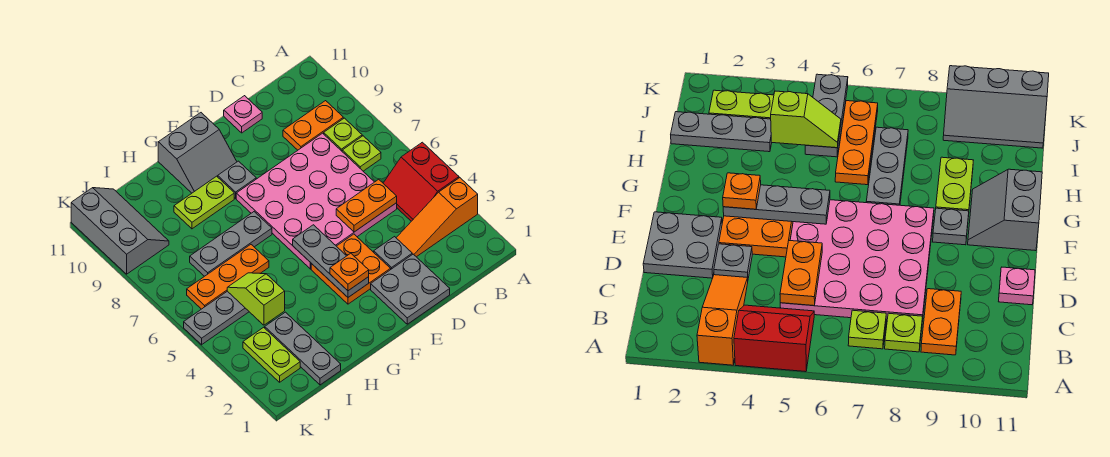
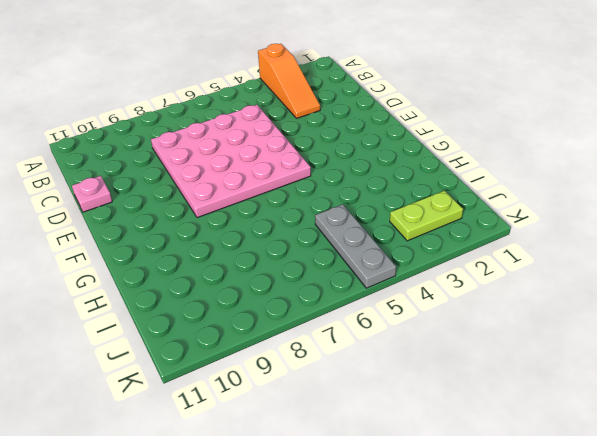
none -> red 2x2 slope [383,142,459,221]
none -> lime 1x1 plate [342,136,381,171]
none -> lime 1x1 plate [324,118,362,151]

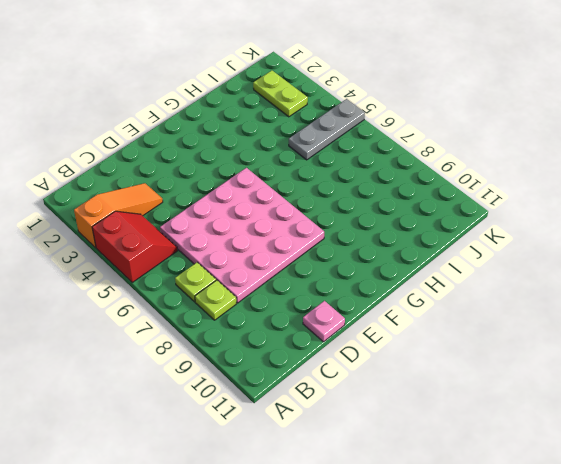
none -> orange 1x2 plate [283,101,343,150]
none -> grey 2x2 plate [371,254,450,324]
none -> grey 1x1 plate [374,237,412,269]

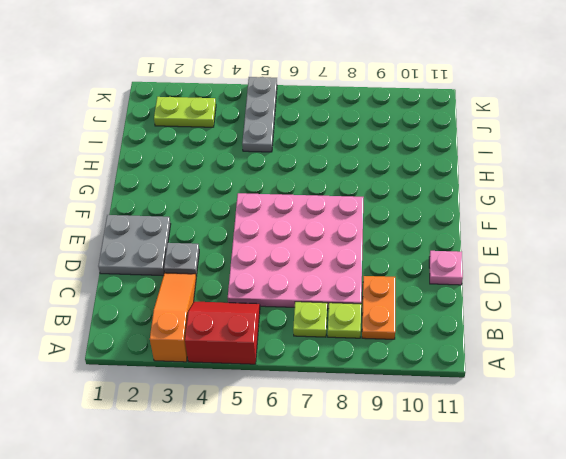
none -> orange 2x2 plate [311,234,391,304]
none -> grey 1x1 plate [218,161,256,198]
none -> grey 2x2 slope [158,113,237,193]

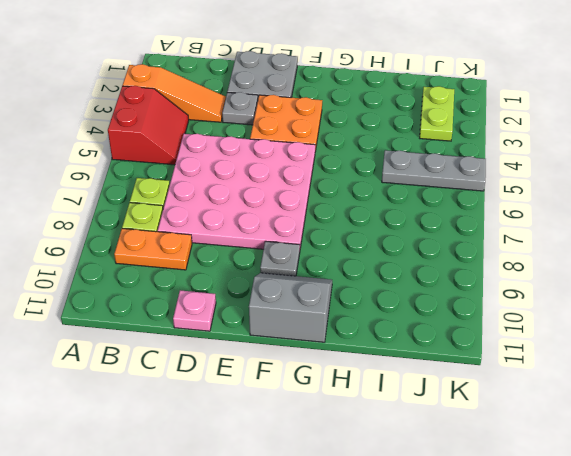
none -> grey 1x3 plate [190,212,272,276]
none -> lime 1x2 plate [174,176,234,229]
none -> orange 1x3 plate [187,245,269,309]

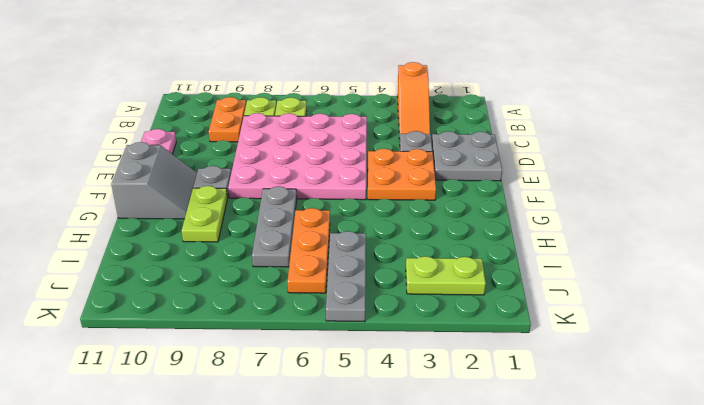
none -> red 2x2 slope [383,142,459,221]
none -> grey 1x3 plate [265,312,341,385]
none -> grey 2x3 slope [71,188,169,274]

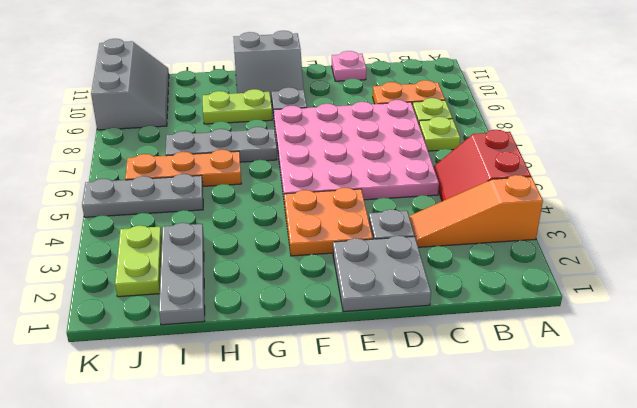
none -> orange 1x2 plate [336,179,397,232]
none -> grey 1x3 plate [293,225,369,297]
none -> lime 1x2 slope [227,273,285,325]

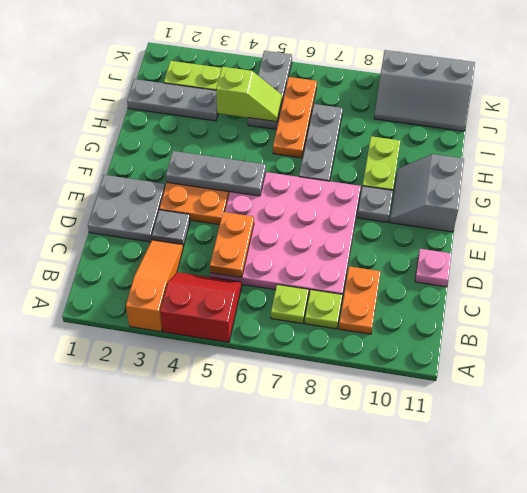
none -> orange 1x1 plate [330,253,369,291]

